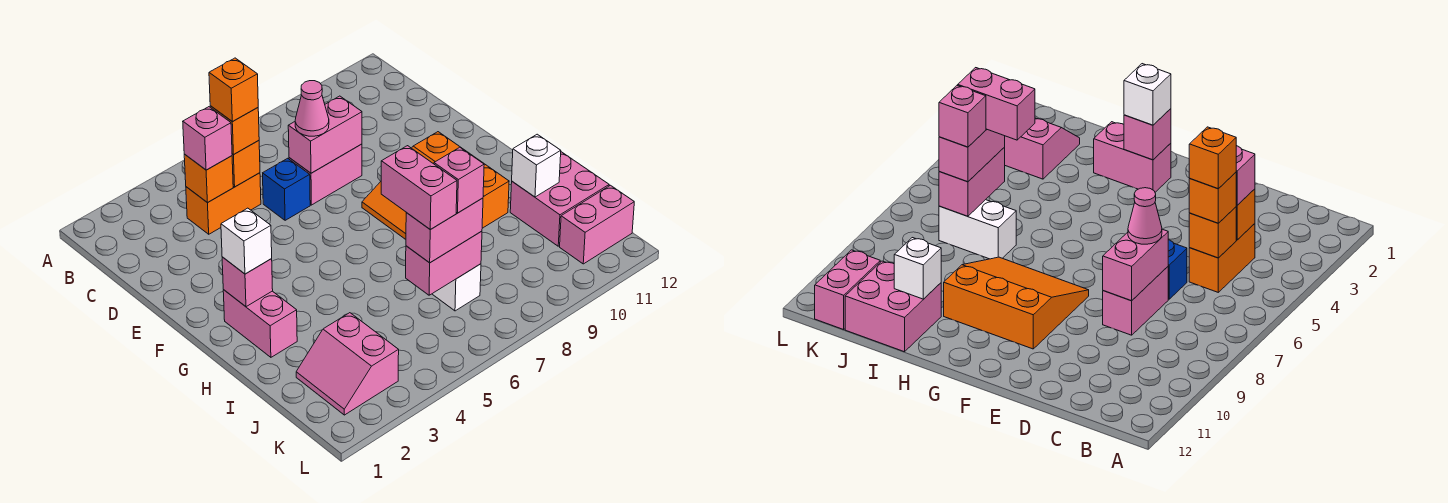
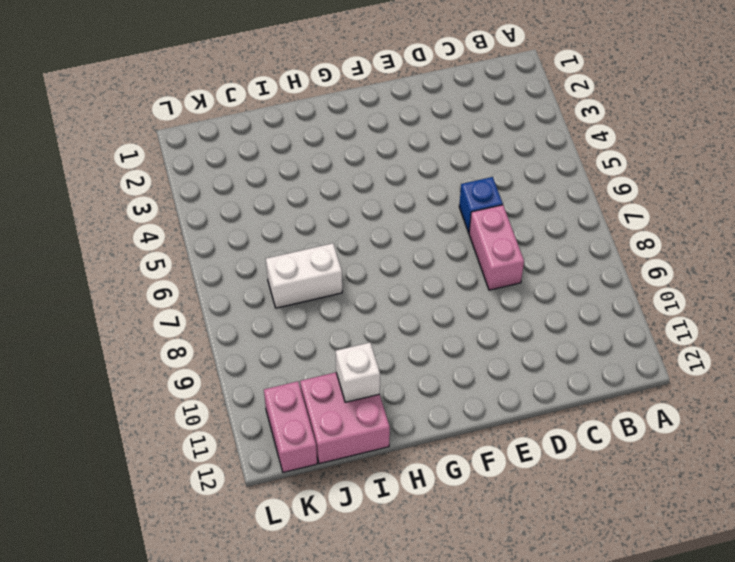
none -> orange 1x2 brick [186,173,261,234]
none -> orange 3x3 slope [362,132,509,239]
none -> pink 1x2 brick [223,290,297,357]

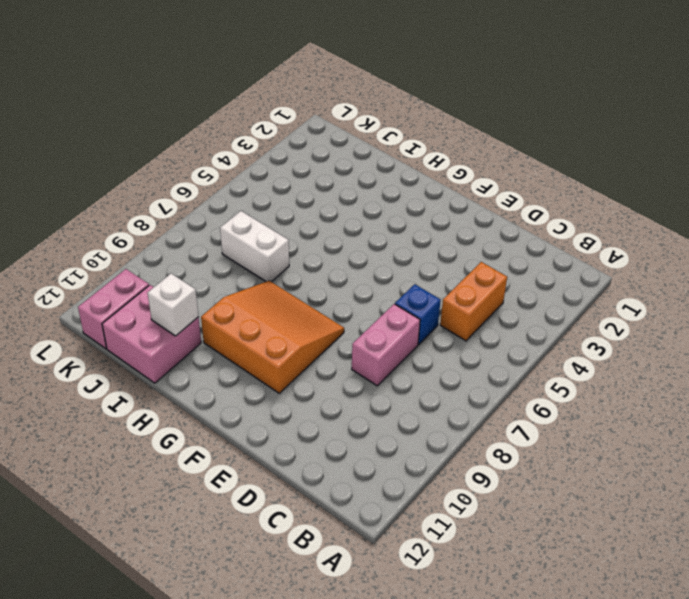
none -> pink 1x2 brick [223,290,297,357]
none -> pink 2x2 slope [296,313,399,415]
none -> orange 1x1 brick [184,154,233,203]

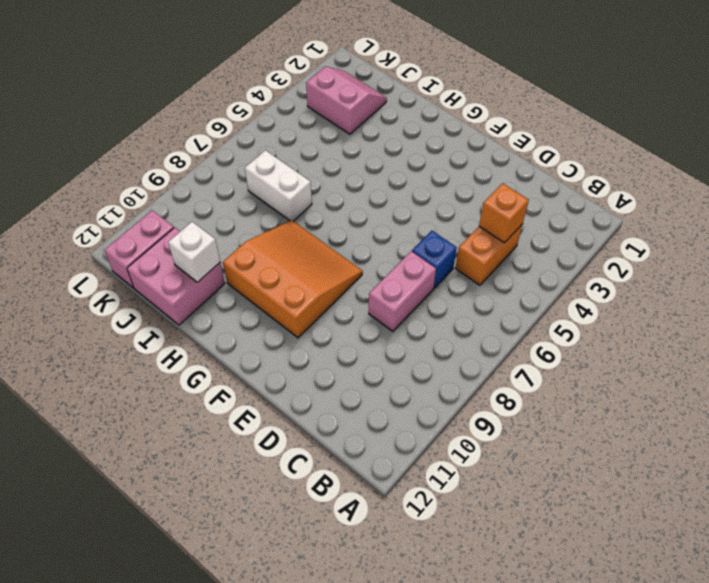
none -> pink 1x2 brick [223,290,297,357]
none -> orange 1x1 brick [232,141,260,187]
none -> pink 1x2 brick [288,96,362,173]

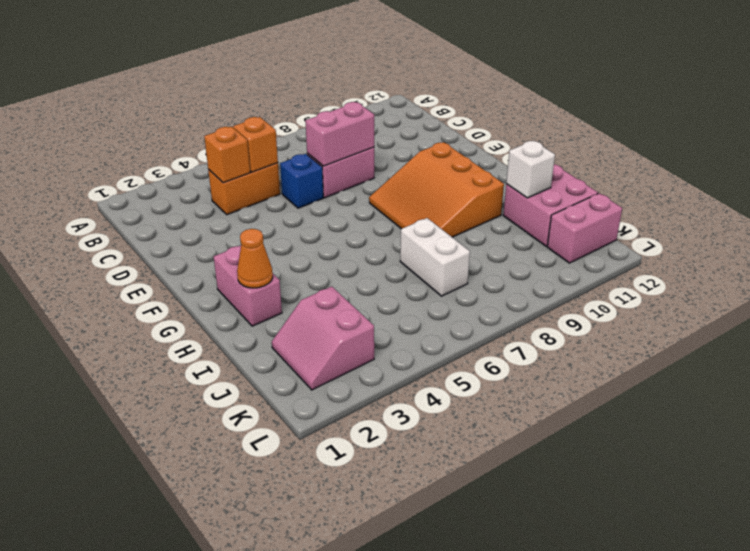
orange 1x1 cone [237,229,273,288] -> none
none -> pink 1x1 brick [222,257,273,307]
none -> pink 1x2 brick [406,231,482,295]
none -> pink 1x1 brick [183,107,232,170]

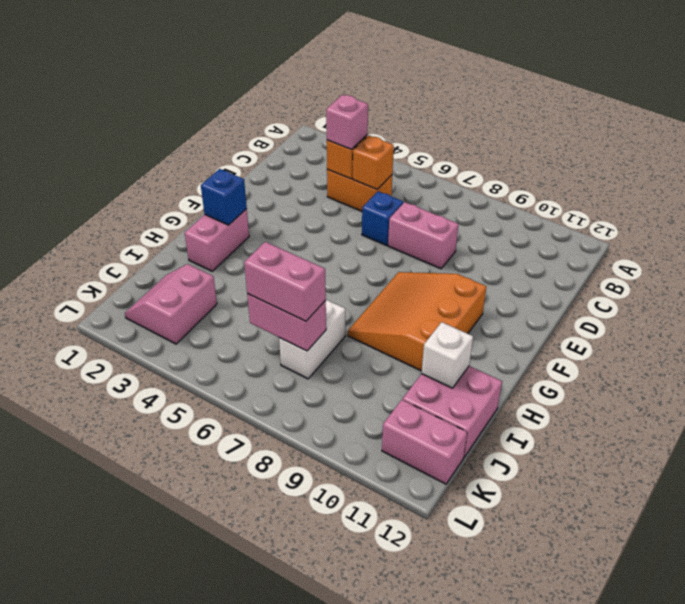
blue 1x1 brick [201,169,247,225] -> pink 1x1 brick [222,257,273,307]
none -> pink 1x2 brick [288,96,362,173]
none -> orange 1x1 brick [210,106,259,155]
none -> pink 1x1 cone [295,81,329,136]

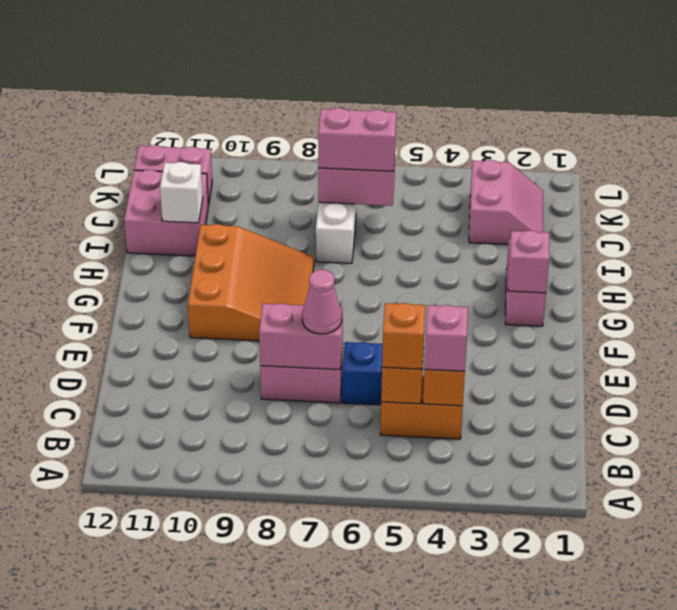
none -> white 1x1 brick [221,208,272,274]
none -> orange 1x1 brick [209,58,258,122]
none -> pink 1x2 brick [381,146,457,230]

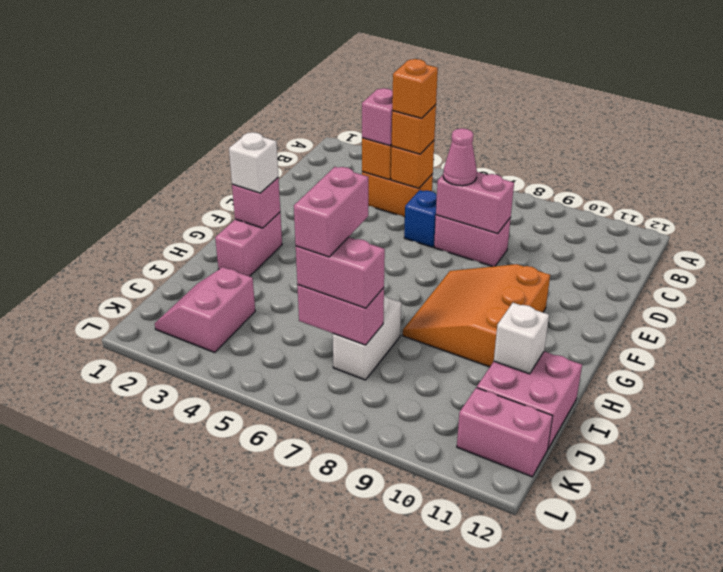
none -> pink 1x1 brick [434,147,484,213]

